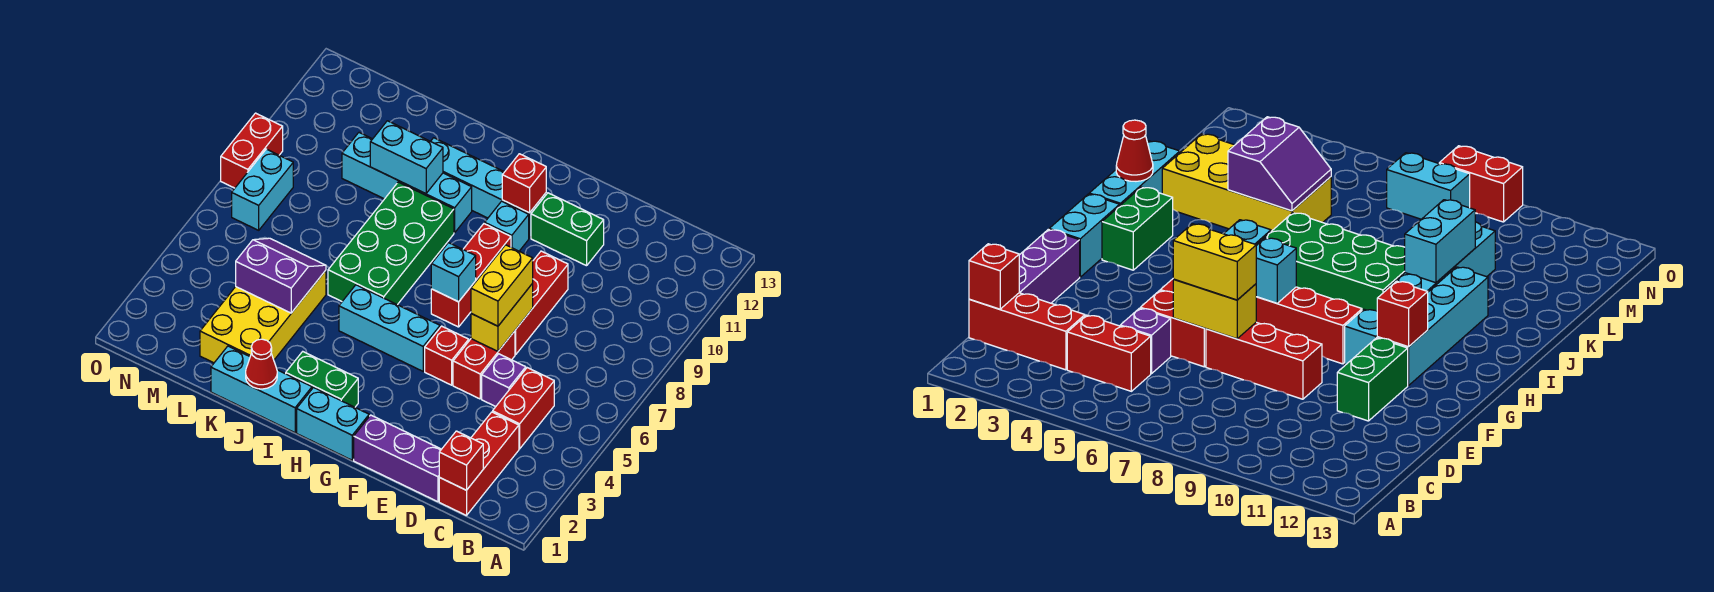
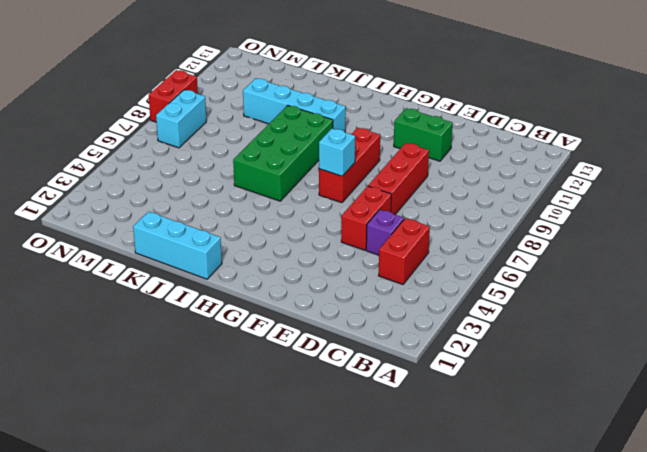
none -> red 1x3 brick [439,412,519,516]
none -> purple 1x3 brick [354,415,441,502]
none -> red 1x1 brick [425,326,469,385]

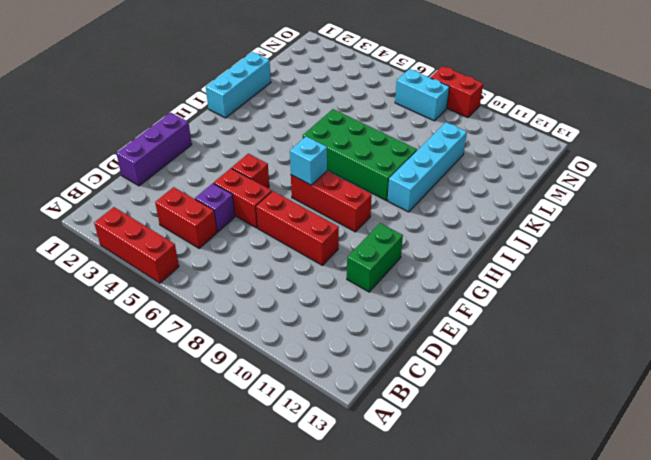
red 1x3 brick [94,207,179,283] -> red 1x3 brick moved to [439,412,519,516]
none -> cyan 1x2 brick [297,388,369,460]
none -> cyan 1x3 brick [339,285,440,371]
none -> cyan 1x1 brick [485,201,529,251]

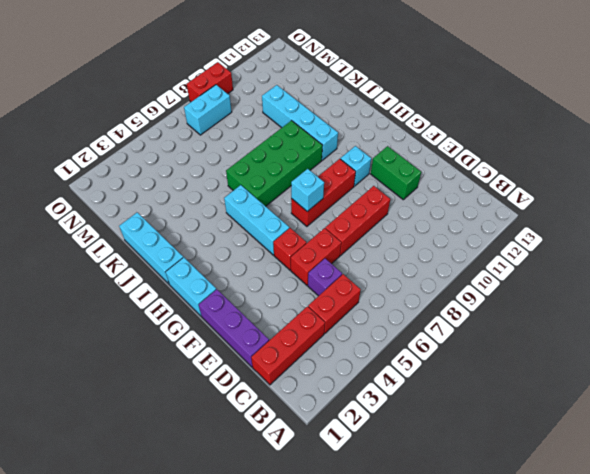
none -> cyan 1x4 brick [431,138,546,238]
none -> green 1x2 brick [286,352,358,407]
none -> yellow 2x4 brick [200,270,326,363]

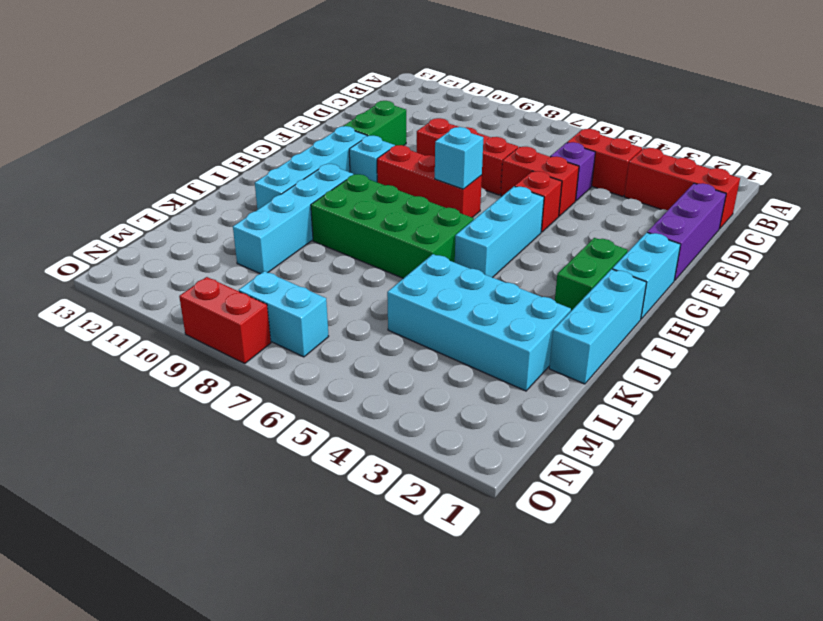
cyan 2x4 brick [387,254,571,391] -> yellow 2x4 brick [200,270,326,363]
none -> red 1x1 brick [439,431,483,490]
none -> yellow 1x2 brick [471,283,533,351]
none -> red 1x1 brick [502,154,546,213]

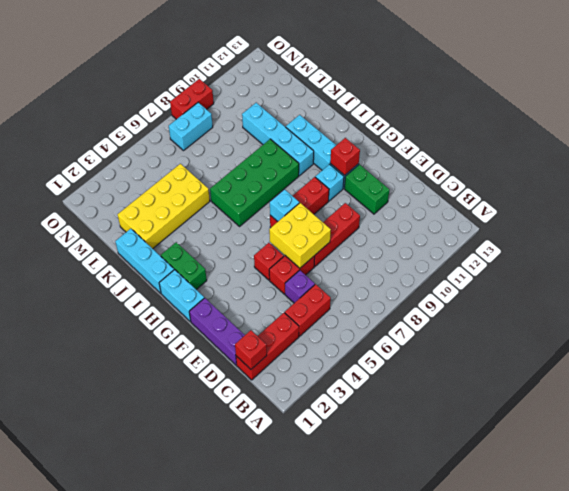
yellow 2x2 brick [269,203,331,268] -> yellow 1x2 brick [471,283,533,351]
none -> cyan 1x3 brick [339,285,440,371]
none -> red 1x1 cone [246,339,277,389]
none -> cyan 1x2 brick [370,121,443,194]

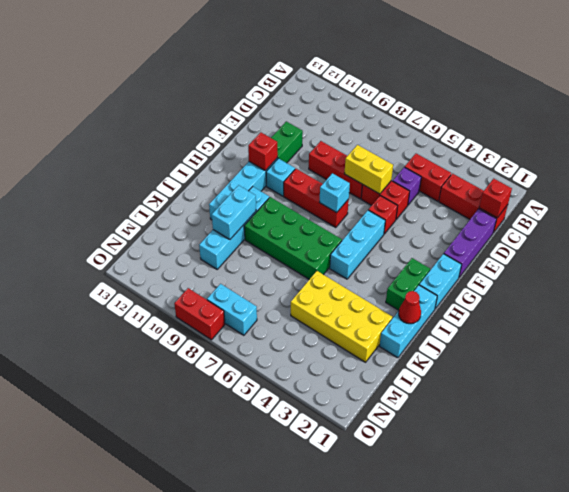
none -> purple 2x2 slope [236,238,326,313]
none -> yellow 1x2 brick [471,245,533,326]

